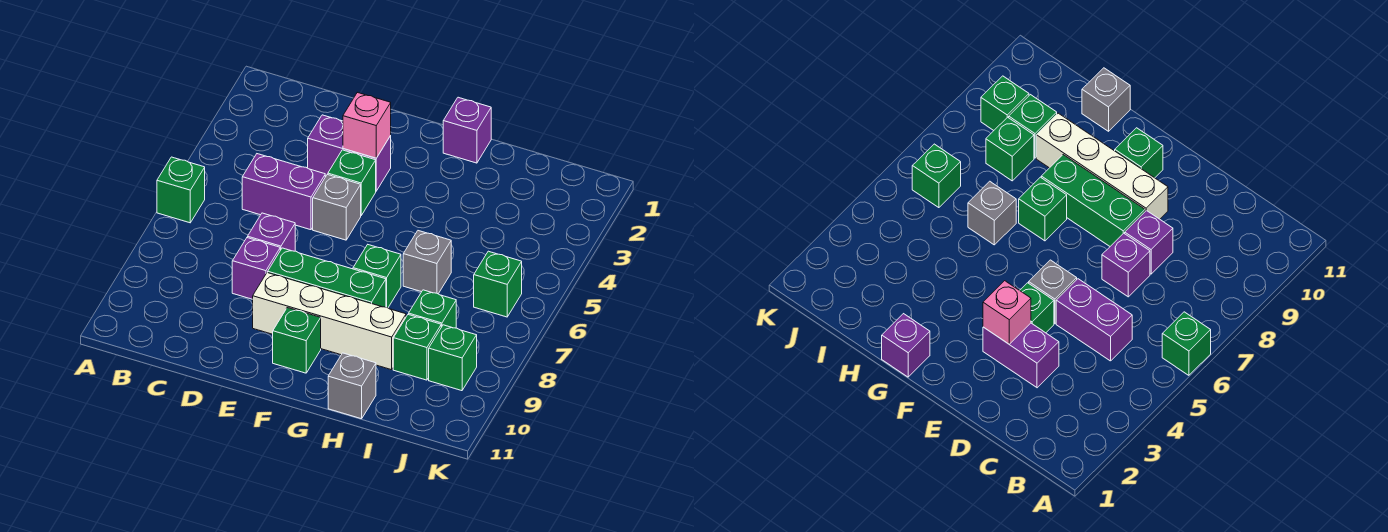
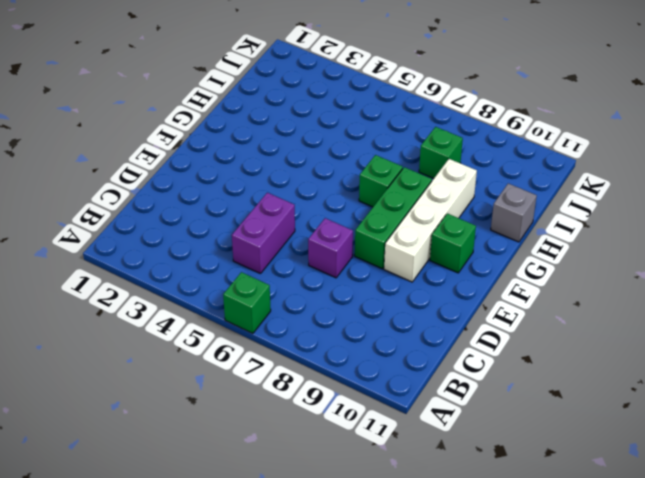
none -> purple 1x2 brick [308,115,391,191]
none -> purple 1x1 brick [232,238,280,299]
none -> green 1x1 brick [328,150,376,215]

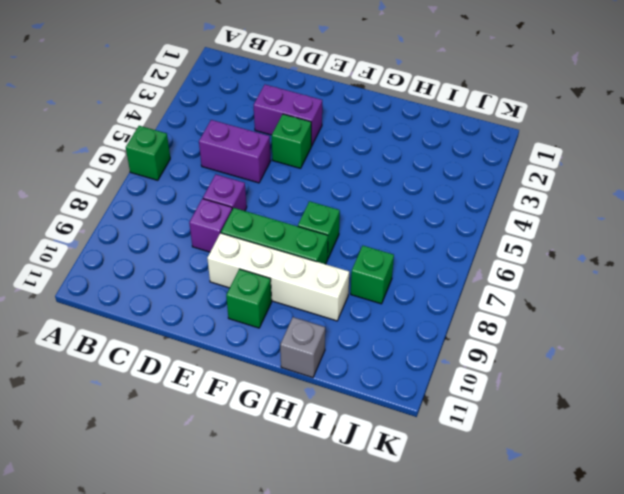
none -> grey 1x1 brick [313,174,361,240]
none -> purple 1x1 brick [443,97,491,163]
none -> grey 1x1 brick [403,231,451,294]

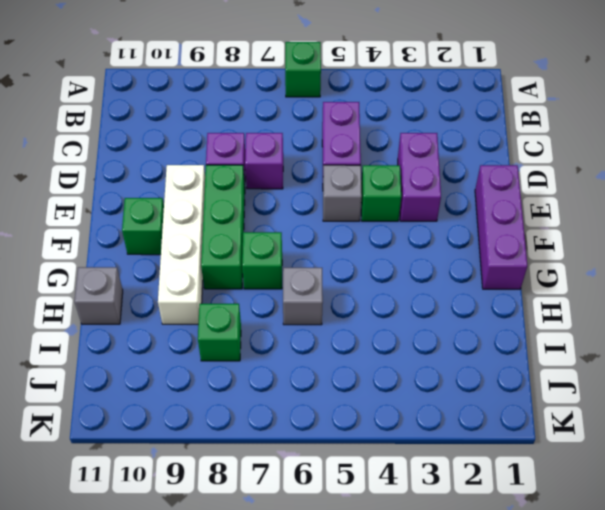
purple 1x3 brick [475,165,527,289] -> purple 1x1 brick [443,97,491,163]
none -> green 1x1 brick [393,314,441,380]
none -> green 1x1 brick [474,251,522,317]
none -> green 1x1 brick [429,325,477,391]

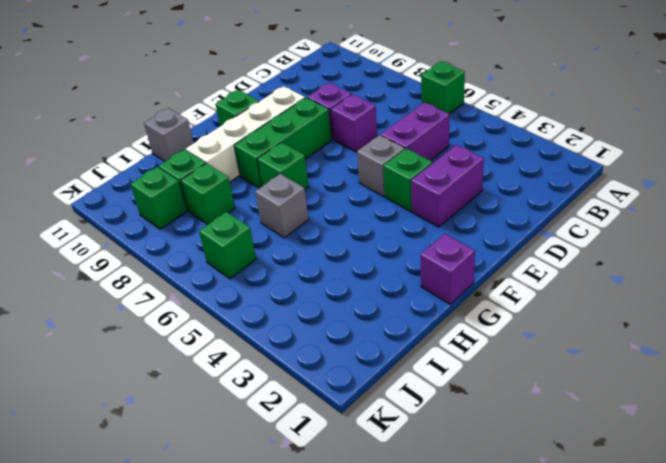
none -> pink 1x1 brick [343,92,391,158]

